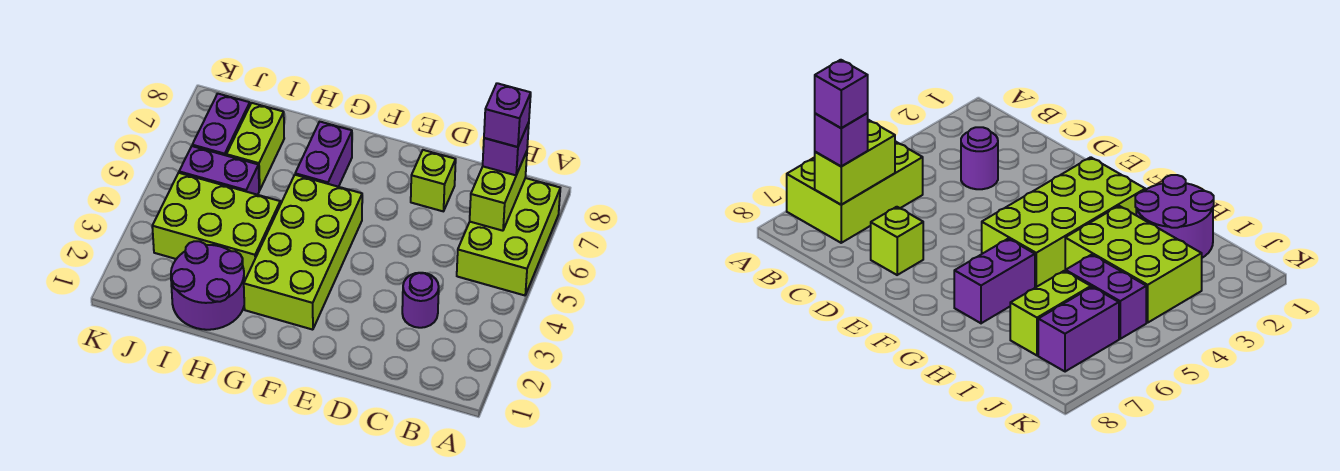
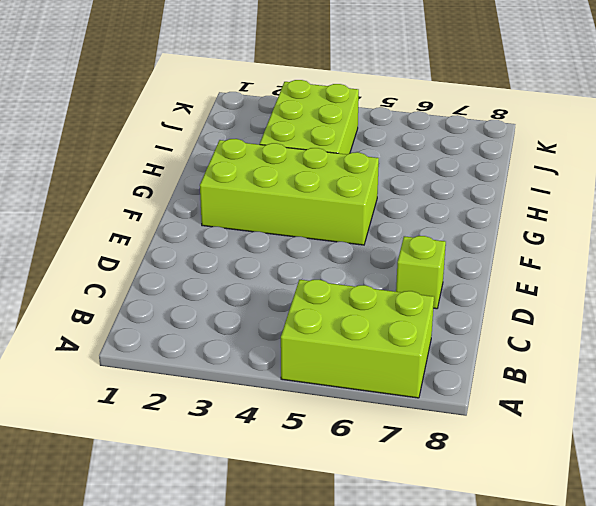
none -> purple 1x1 round brick [402,273,439,328]
none -> purple 1x2 brick [295,122,352,187]
none -> purple 2x2 round brick [171,241,244,330]

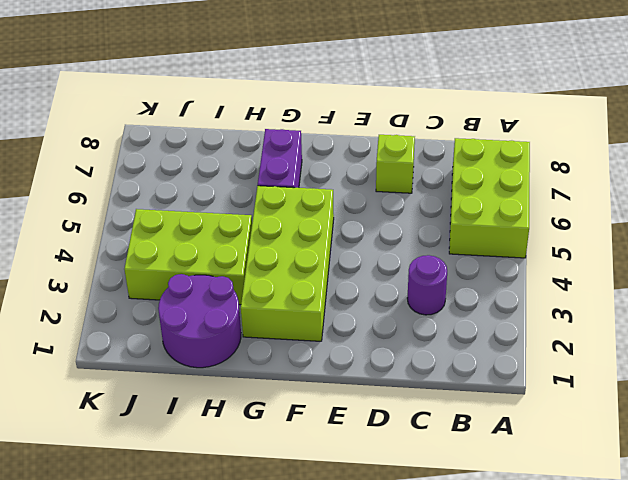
none -> purple 1x2 brick [179,146,259,195]
none -> lime 1x2 brick [226,103,284,190]
none -> purple 1x2 brick [192,94,250,155]

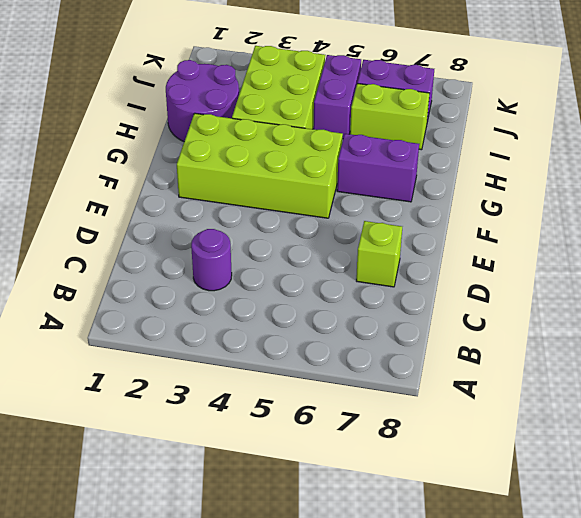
none -> lime 2x3 brick [457,178,560,295]
none -> lime 1x2 brick [470,151,527,231]
none -> purple 1x1 brick [483,122,529,175]

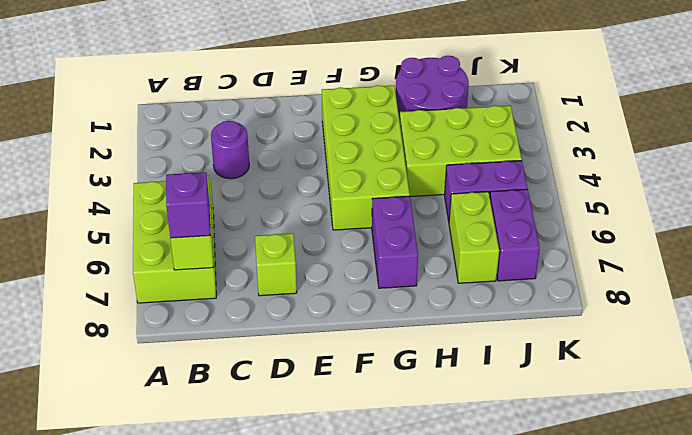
none -> purple 1x1 brick [484,83,531,147]

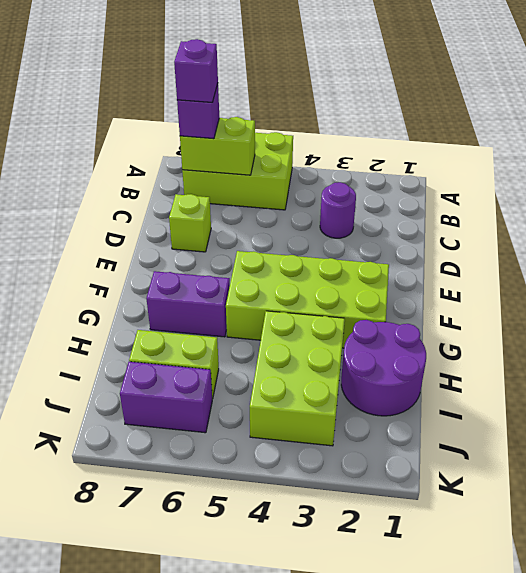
none -> purple 1x2 brick [179,146,259,195]

